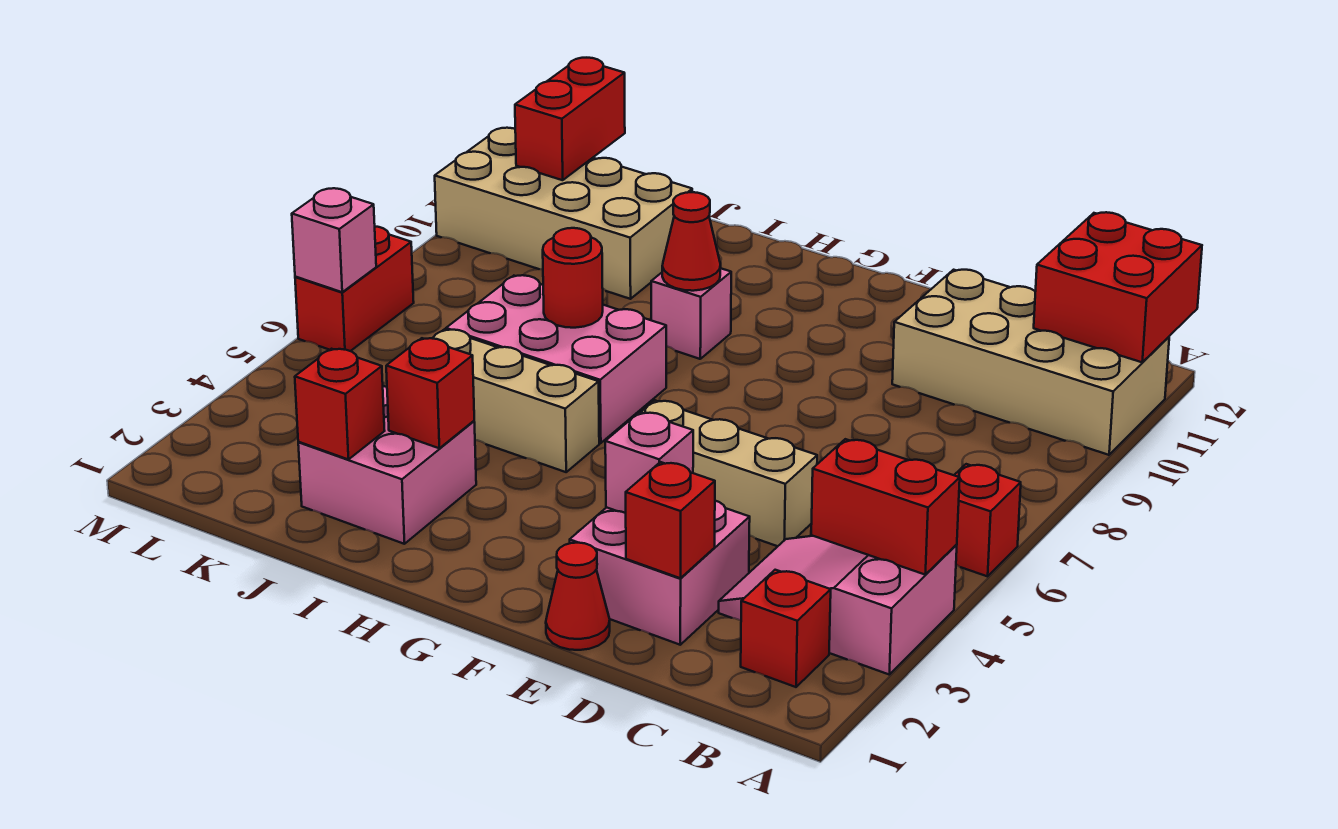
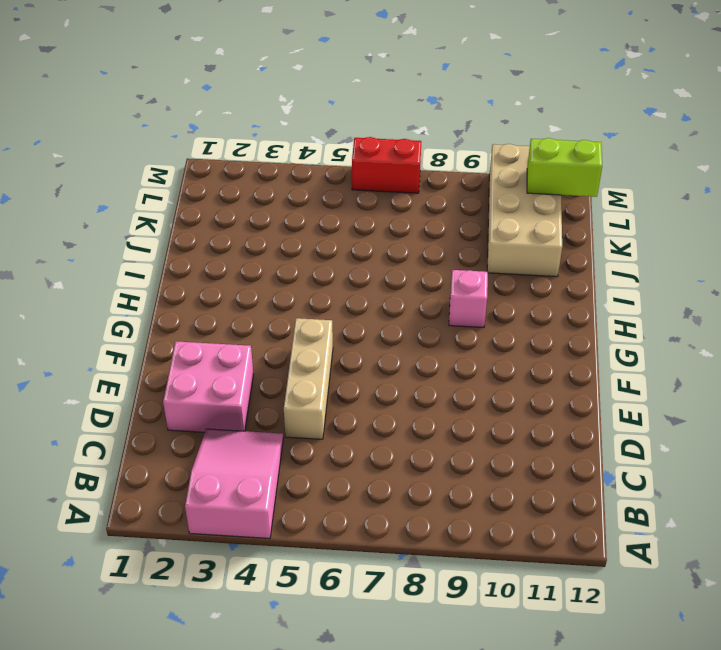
lime 1x2 brick [527,138,602,197] -> red 1x2 brick [515,58,625,180]
none -> red 1x1 brick [954,464,1021,576]
none -> tan 2x4 brick [892,270,1169,455]
none -> red 1x1 brick [741,570,831,687]

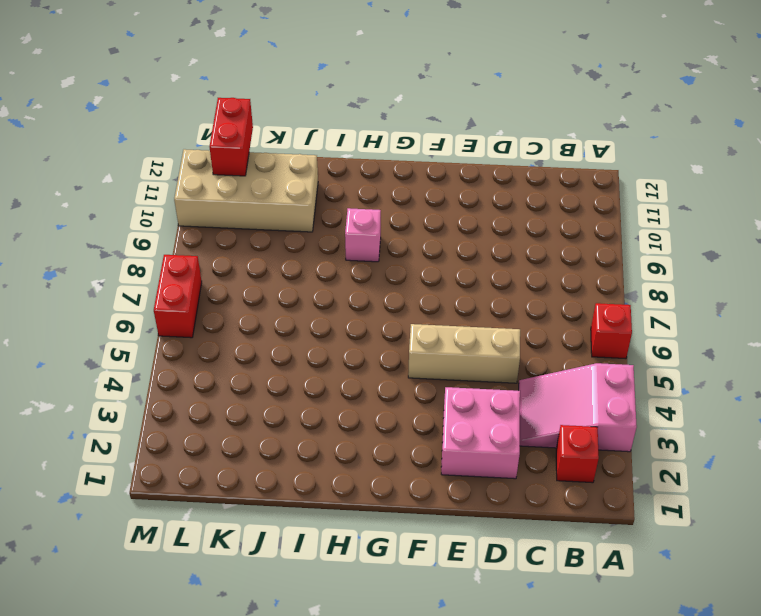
none -> tan 2x4 brick [892,270,1169,455]
none -> red 1x1 cone [546,543,610,650]
none -> tan 1x3 brick [432,329,599,472]

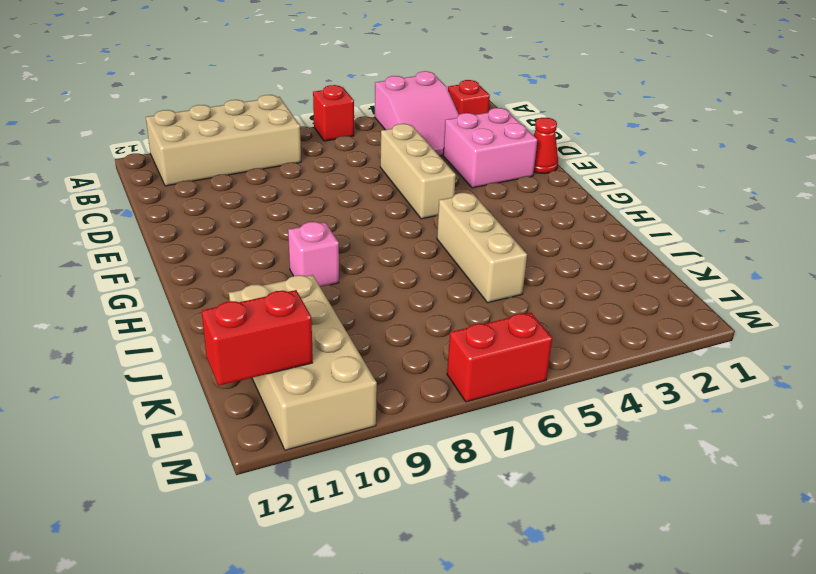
tan 2x4 brick [146,95,301,186] -> tan 2x4 brick turned to [892,270,1169,455]
none -> pink 2x3 brick [446,275,666,443]
none -> pink 2x2 brick [298,386,476,544]
none -> red 1x2 brick [811,439,960,574]

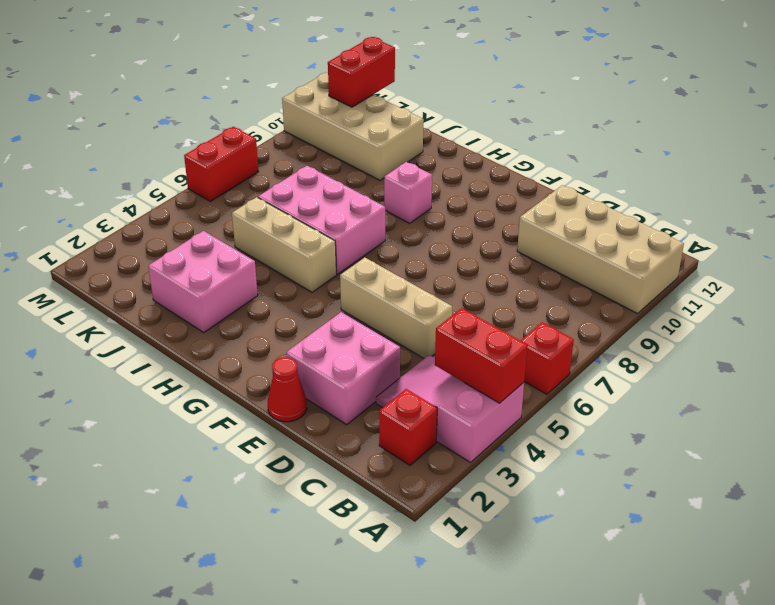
none -> red 2x2 brick [1034,212,1202,362]
none -> red 1x1 brick [626,462,715,578]
none -> pink 1x1 brick [605,412,693,513]

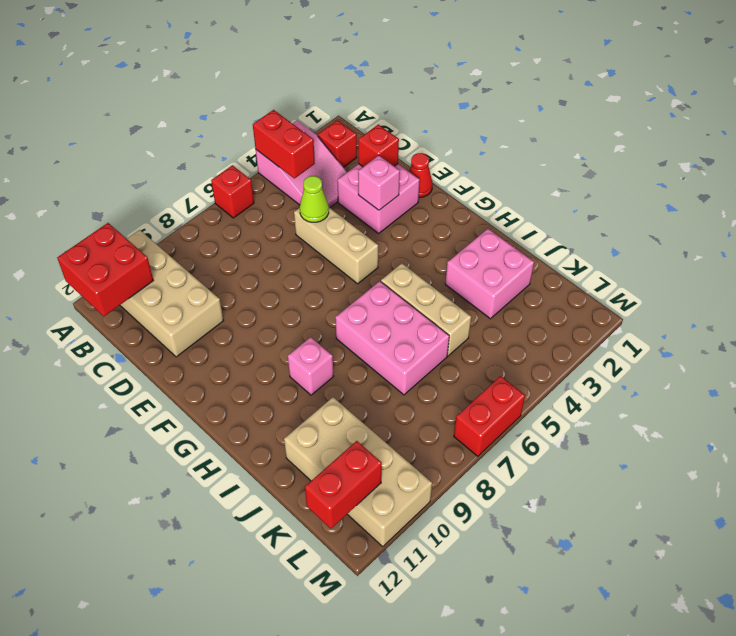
lime 1x1 cone [300,176,329,222] -> none
none -> red 1x1 cone [662,192,720,291]
none -> red 1x1 brick [386,338,474,448]
none -> red 1x1 round brick [543,228,603,328]

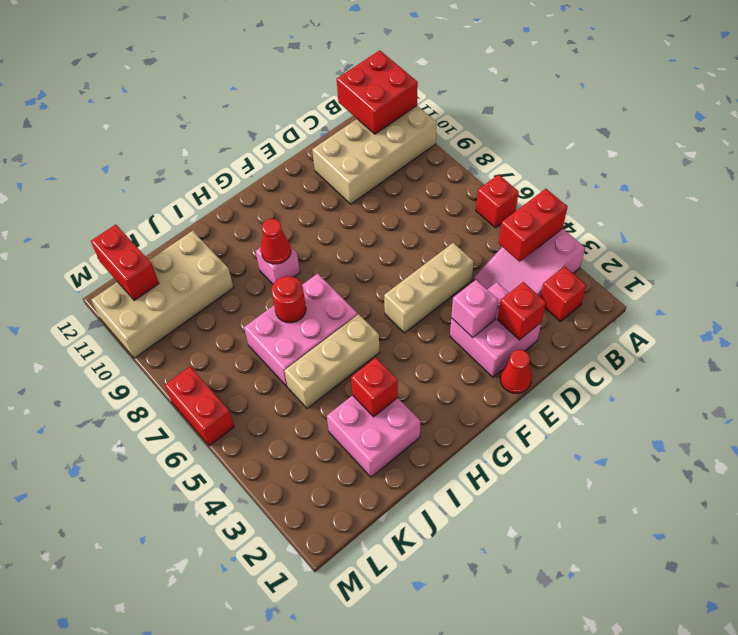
none -> red 1x1 brick [295,349,385,460]
none -> pink 1x1 brick [292,188,376,292]

